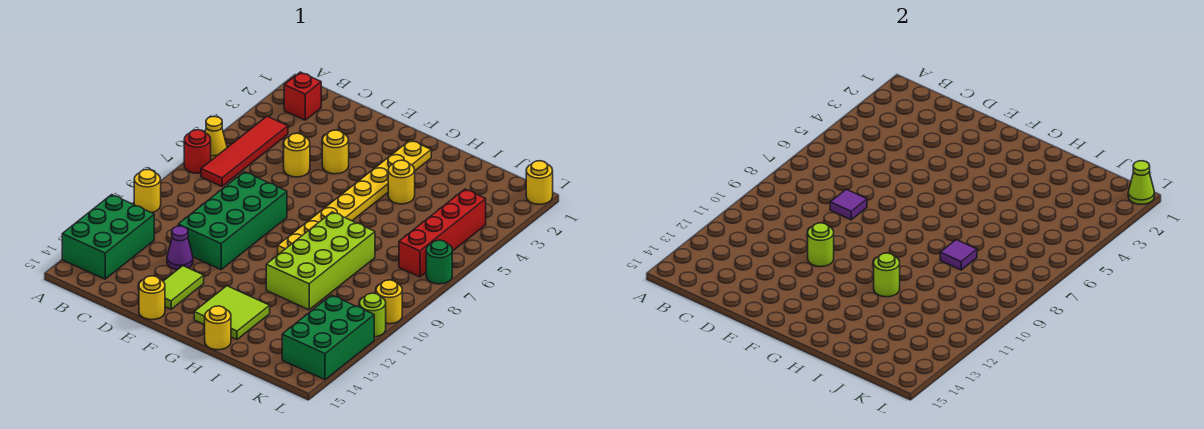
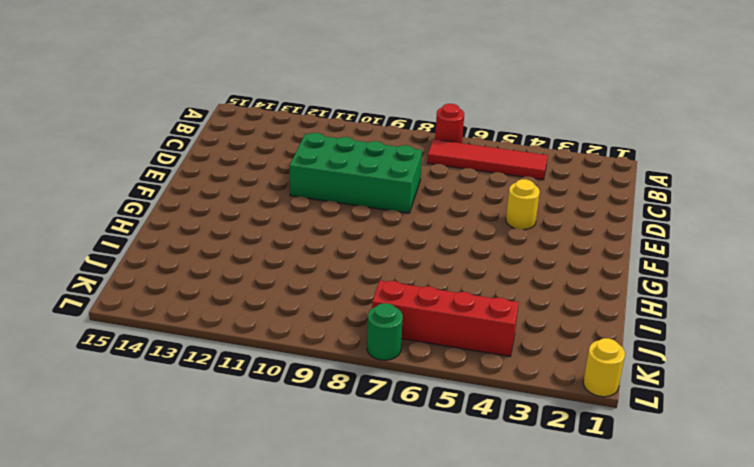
none -> yellow 1x1 cone [205,117,227,160]
none -> yellow 1x1 round brick [134,169,161,213]
none -> green 2x3 brick [62,195,154,279]

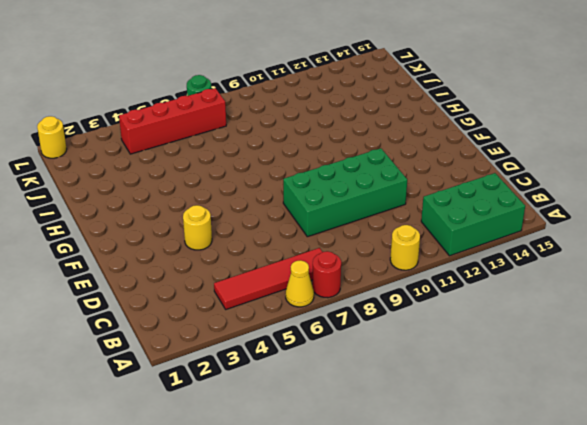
none -> red 1x1 brick [284,72,321,120]
none -> yellow 1x1 round brick [284,133,310,177]
none -> purple 1x1 cone [167,226,193,270]

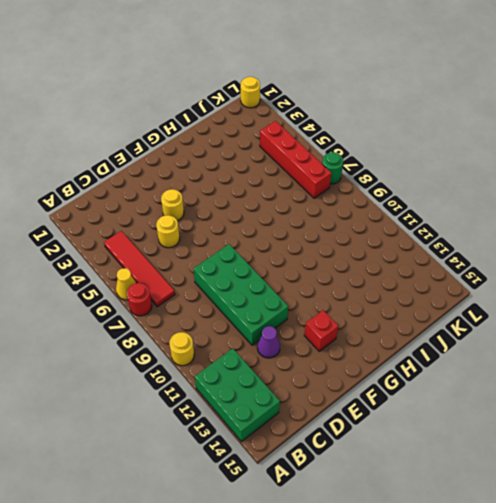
red 1x1 brick [304,310,338,351] -> red 1x1 brick moved to [284,72,321,120]
none -> lime 1x2 tile [163,266,204,309]
none -> yellow 1x1 round brick [139,276,165,320]
none -> yellow 1x8 plate [278,140,431,254]

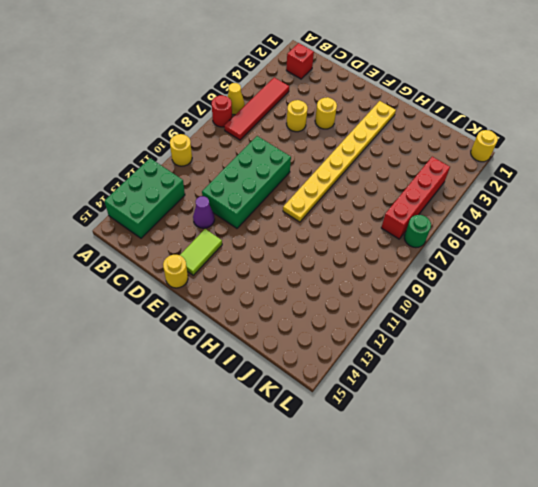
none -> lime 2x2 tile [194,286,270,339]
none -> yellow 1x1 round brick [388,160,415,204]
none -> lime 2x4 brick [266,212,375,310]

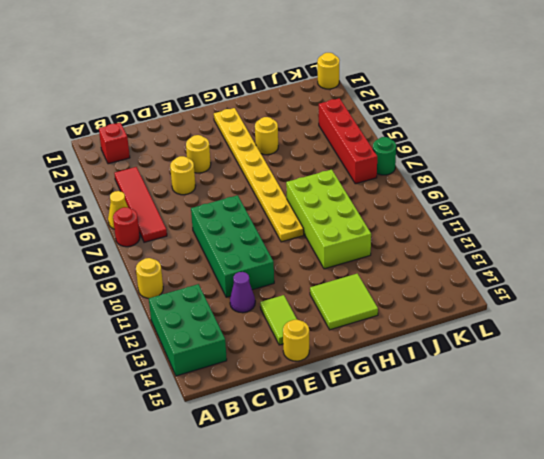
none -> yellow 1x1 round brick [205,306,231,350]
none -> green 2x3 brick [282,295,374,380]
none -> yellow 1x1 round brick [376,280,402,324]

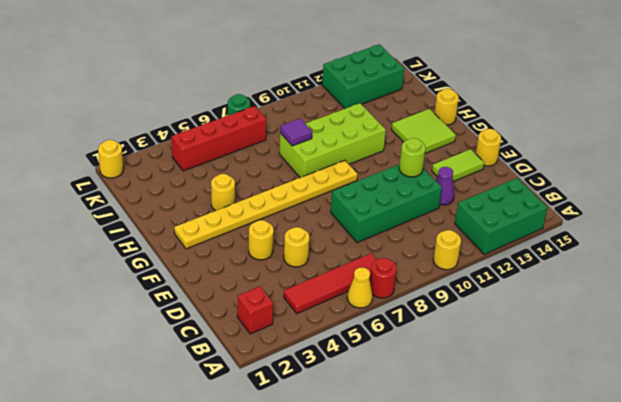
none -> yellow 1x1 round brick [376,280,402,324]
none -> lime 1x1 round brick [359,293,386,337]
none -> purple 1x1 tile [830,189,867,220]

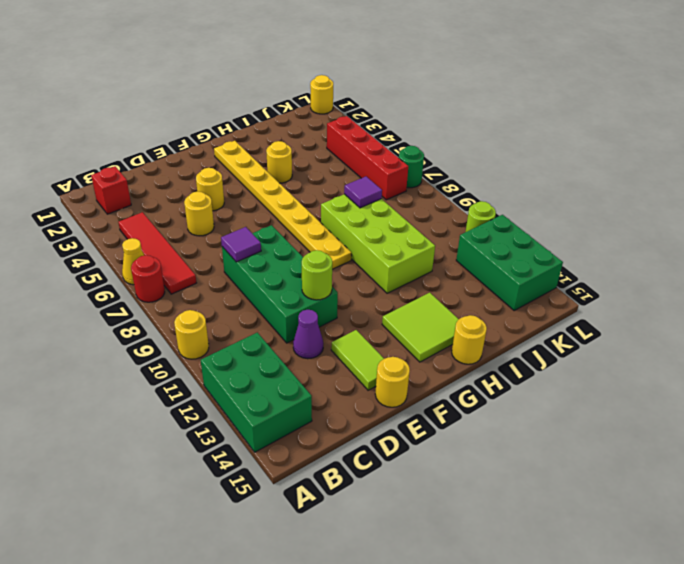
none -> yellow 1x1 round brick [376,280,402,324]
none -> lime 1x1 round brick [874,253,900,297]
none -> lime 1x1 cone [1128,161,1155,204]

